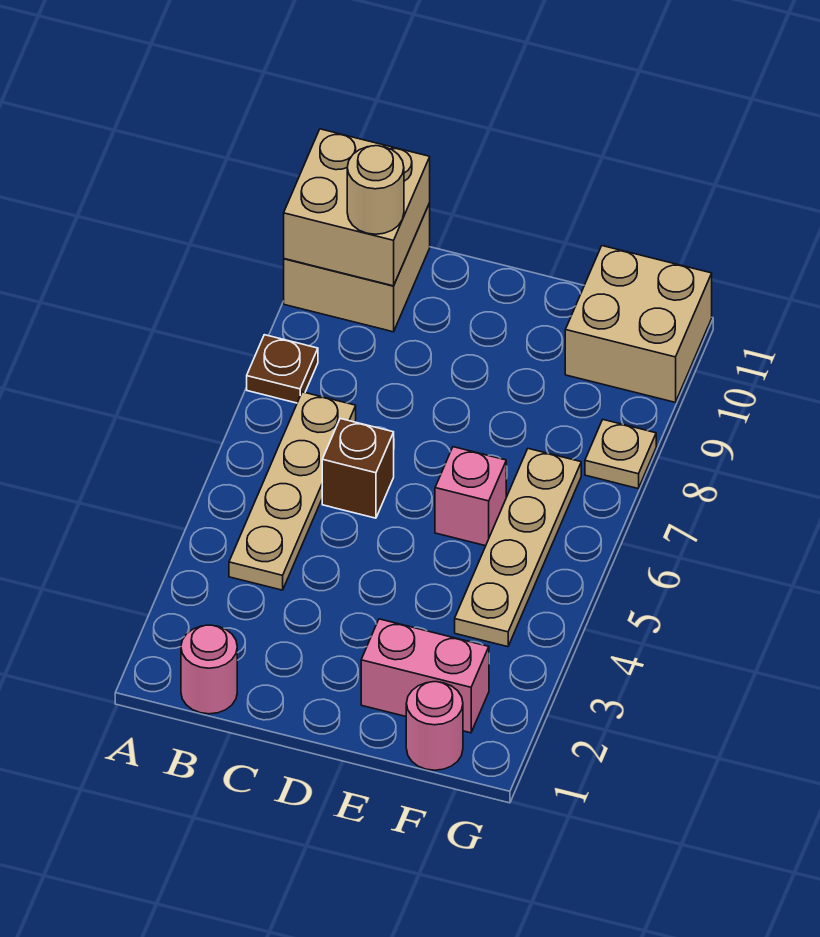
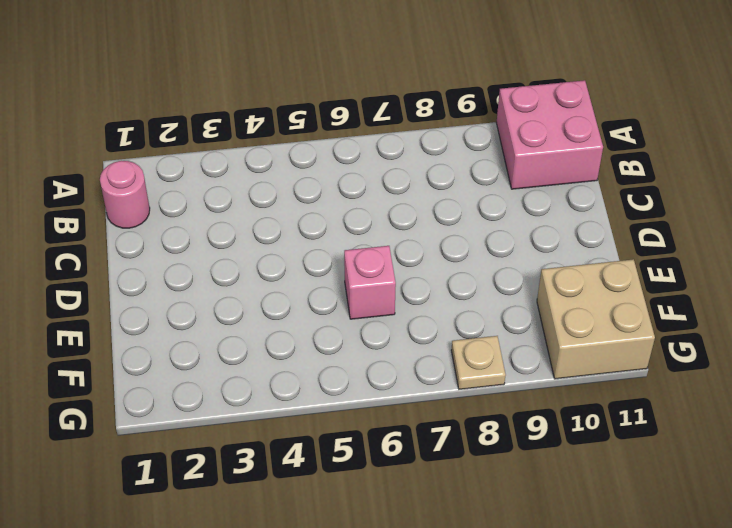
pink 2x2 brick [496,80,603,189] -> tan 2x2 brick [284,203,430,332]
none -> brown 1x1 plate [247,335,318,403]
none -> tan 1x4 plate [229,392,356,590]
none -> brown 1x1 brick [322,419,394,518]

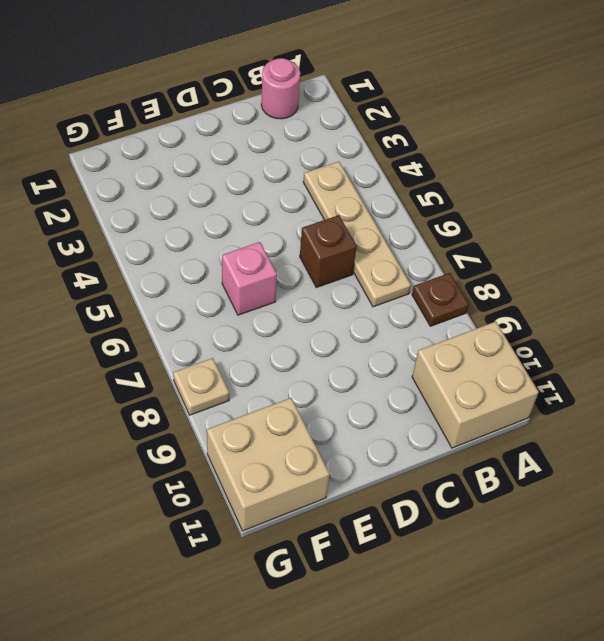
none -> pink 1x2 brick [361,619,489,733]
none -> pink 1x1 round brick [406,682,463,770]
none -> tan 1x4 plate [455,449,581,647]

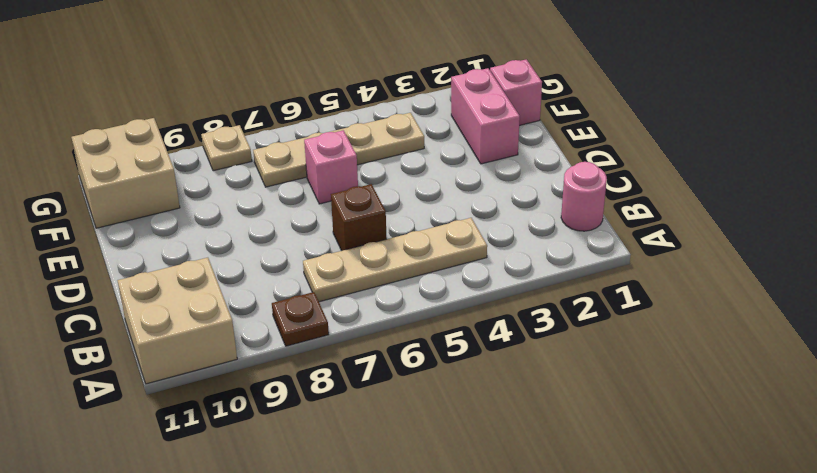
pink 1x1 brick [490,59,542,126] -> pink 1x1 round brick [406,682,463,770]
none -> tan 2x2 brick [284,129,430,286]
none -> tan 1x1 round brick [347,146,404,234]

